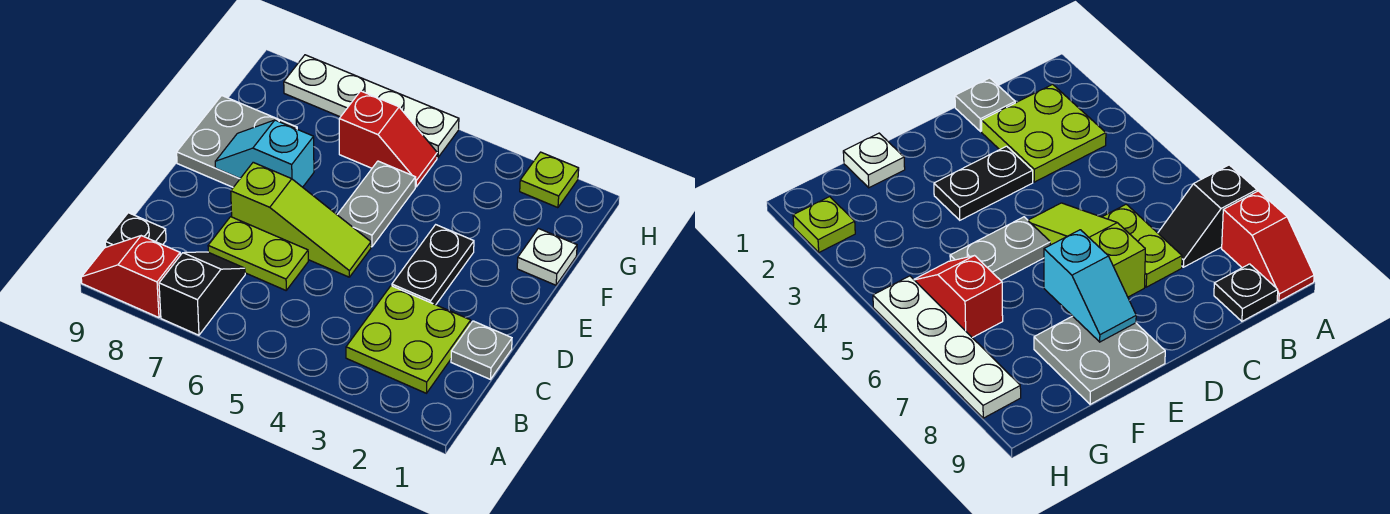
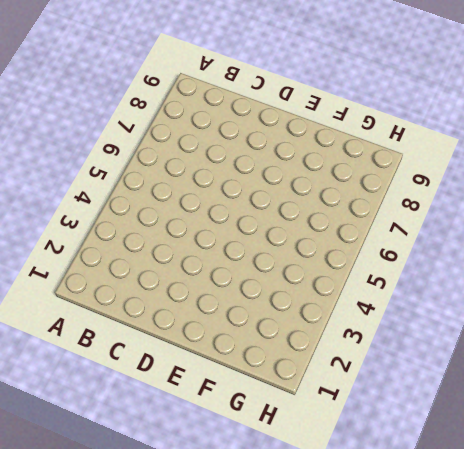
none -> black 1x2 slope [159,252,245,335]
none -> red 1x2 slope [81,236,180,318]
none -> lime 2x2 plate [346,286,471,393]

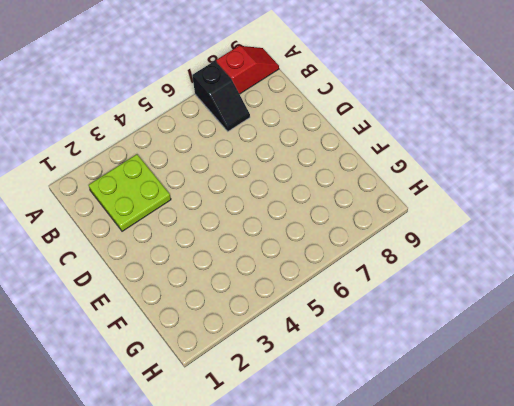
none -> black 1x1 plate [105,213,166,247]
none -> grey 1x1 plate [451,321,512,379]
none -> lime 1x2 plate [208,217,308,290]

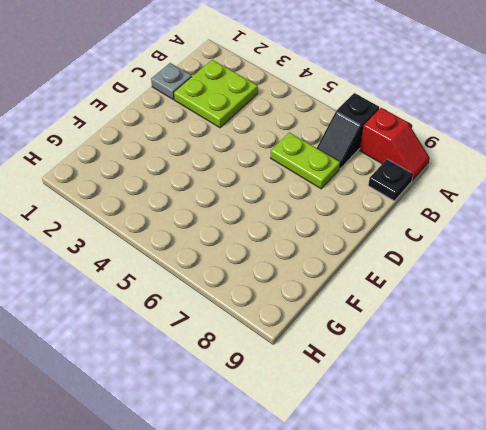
none -> black 1x2 plate [392,225,474,305]
none -> lime 1x3 slope [231,162,371,277]
none -> grey 1x2 plate [337,161,416,247]

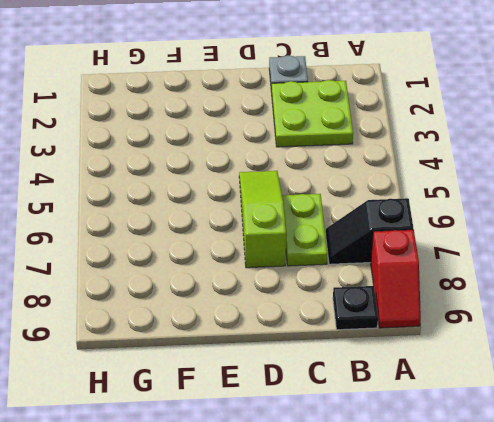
none -> black 1x2 plate [392,225,474,305]
none -> grey 1x2 plate [337,161,416,247]
none -> grey 2x2 plate [177,96,297,187]

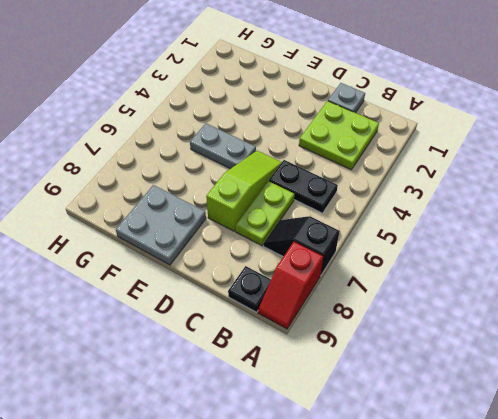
black 1x2 plate [269,160,338,213] -> black 1x2 plate moved to [392,225,474,305]
none -> white 1x1 plate [517,229,577,285]
none -> red 1x2 slope [339,91,437,187]
none -> lime 1x1 plate [520,152,579,208]

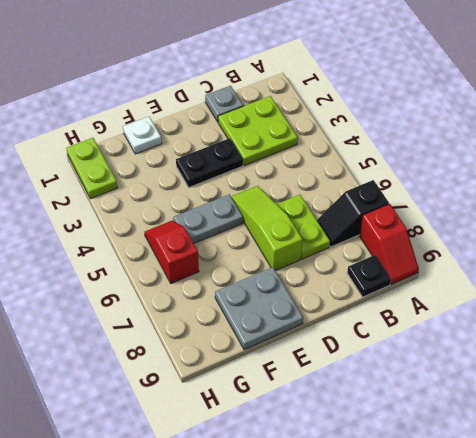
lime 1x2 plate [66,138,118,199] -> lime 1x1 plate [520,152,579,208]
none -> white 1x4 plate [284,55,459,157]
none -> cyan 1x2 slope [215,120,314,187]

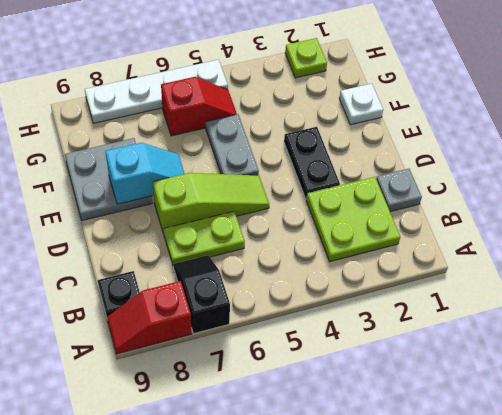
cyan 1x2 slope [105,143,185,204] -> cyan 1x2 slope turned to [215,120,314,187]

